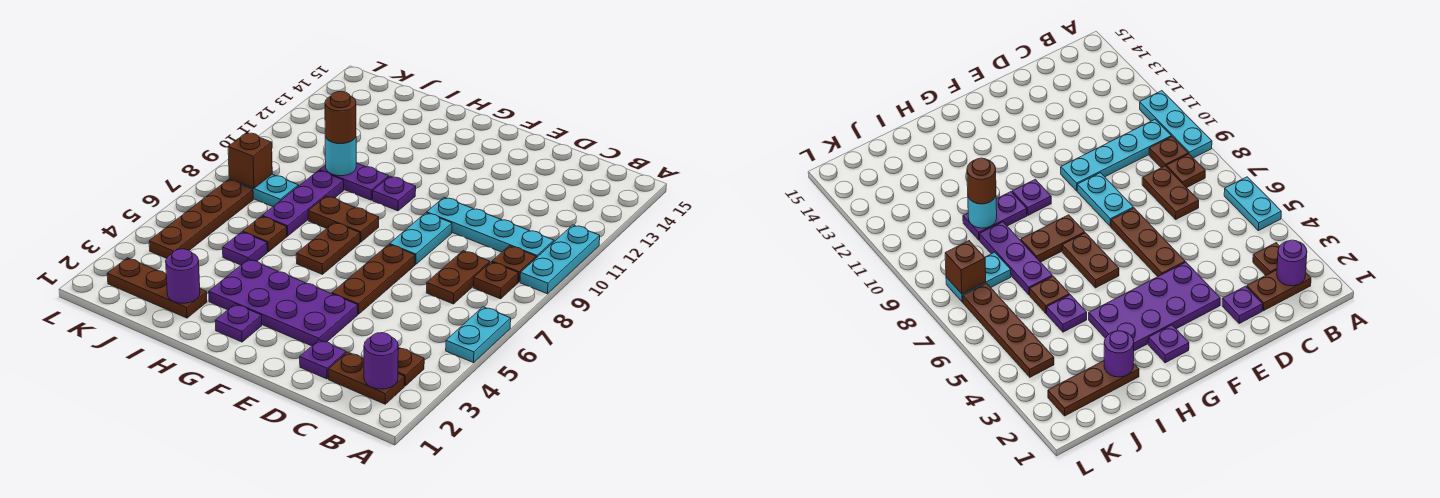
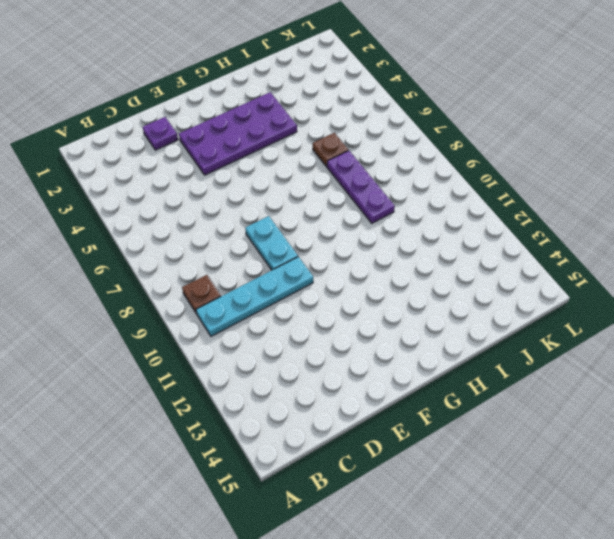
none -> cyan 1x2 plate [446,307,511,363]
none -> cyan 1x3 plate [520,225,600,294]
none -> brown 1x2 plate [328,352,405,404]

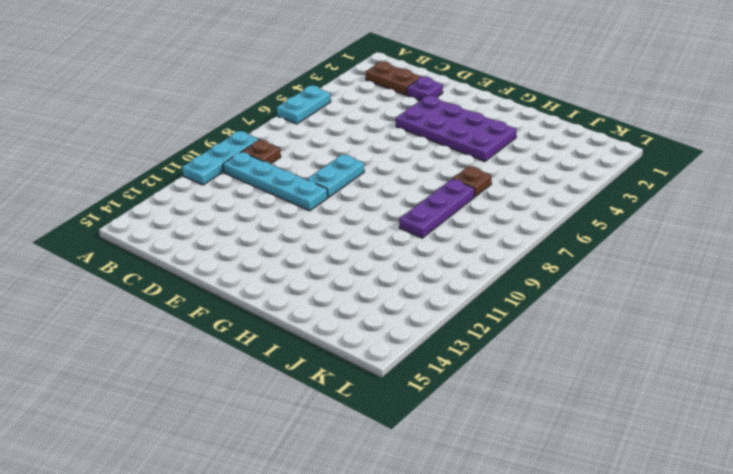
none -> brown 1x1 plate [398,347,424,386]
none -> brown 1x1 plate [473,262,518,299]
none -> brown 1x2 plate [426,251,490,304]

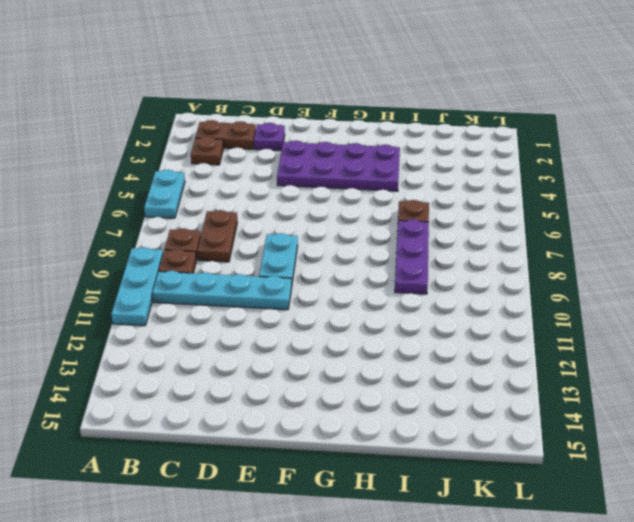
none -> brown 1x3 plate [332,244,415,314]
none -> purple 1x1 plate [215,304,262,342]
none -> brown 1x2 plate [296,222,360,274]

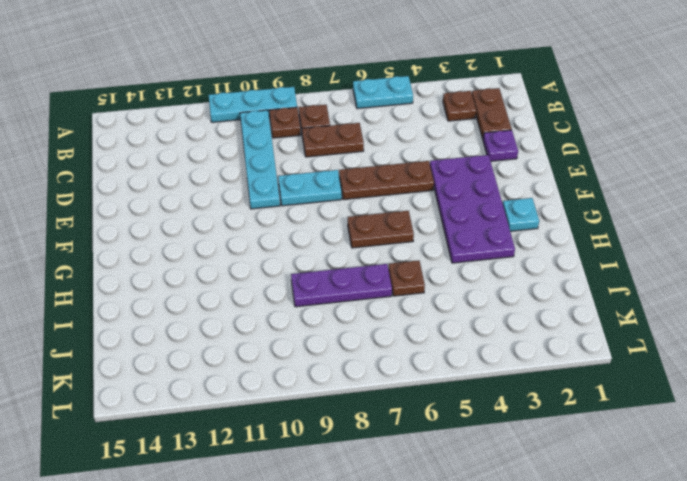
cyan 1x1 plate [503,198,539,231] -> purple 1x1 plate [215,304,262,342]
none -> brown 1x2 plate [308,196,379,242]
none -> purple 1x1 plate [373,176,416,211]
none -> purple 1x2 plate [320,163,389,200]

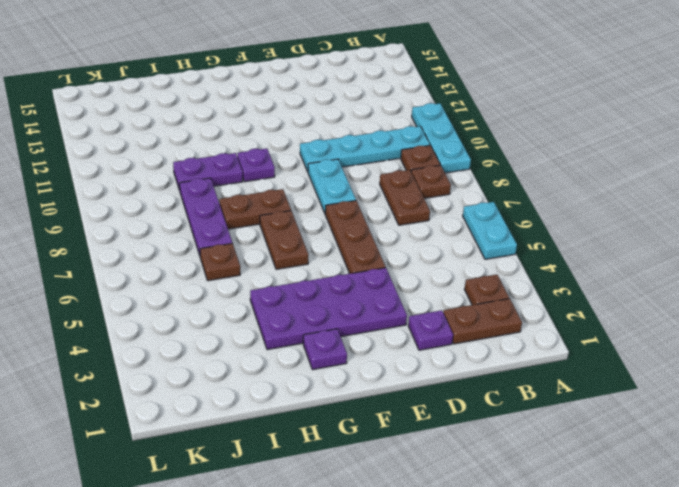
none -> brown 1x3 plate [107,258,207,318]
none -> purple 1x1 plate [223,232,267,265]
none -> cyan 1x2 plate [229,174,299,206]

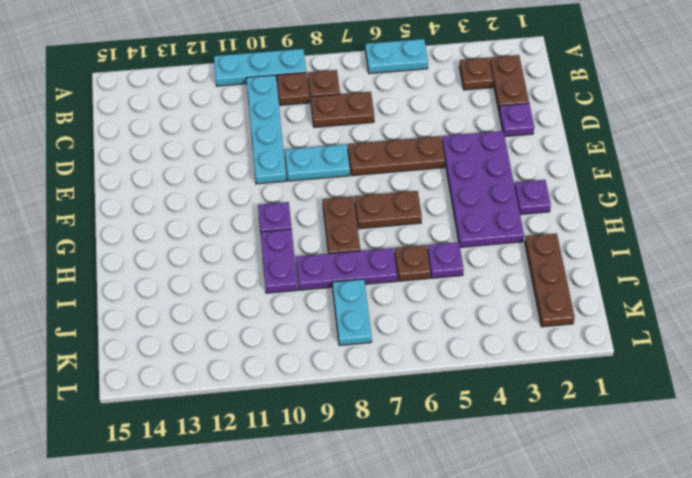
none -> brown 1x4 plate [149,180,253,258]
none -> purple 1x1 round brick [364,333,398,389]
none -> purple 1x1 round brick [166,249,200,303]

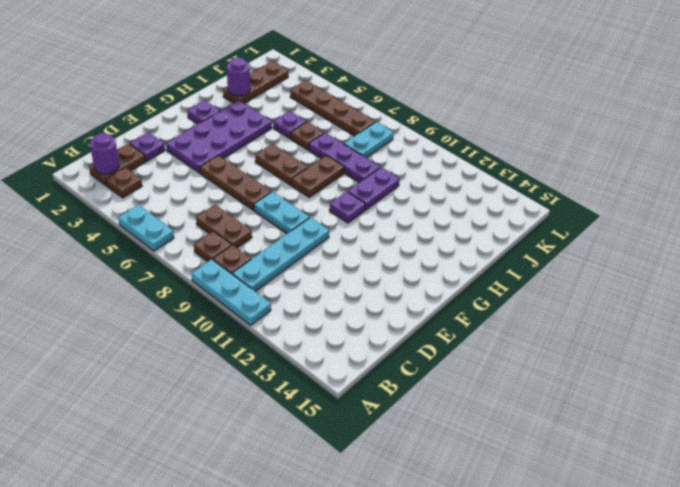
none -> cyan 1x1 round brick [325,136,356,176]
none -> brown 1x1 brick [228,133,272,188]
none -> brown 1x1 round brick [325,91,356,144]

